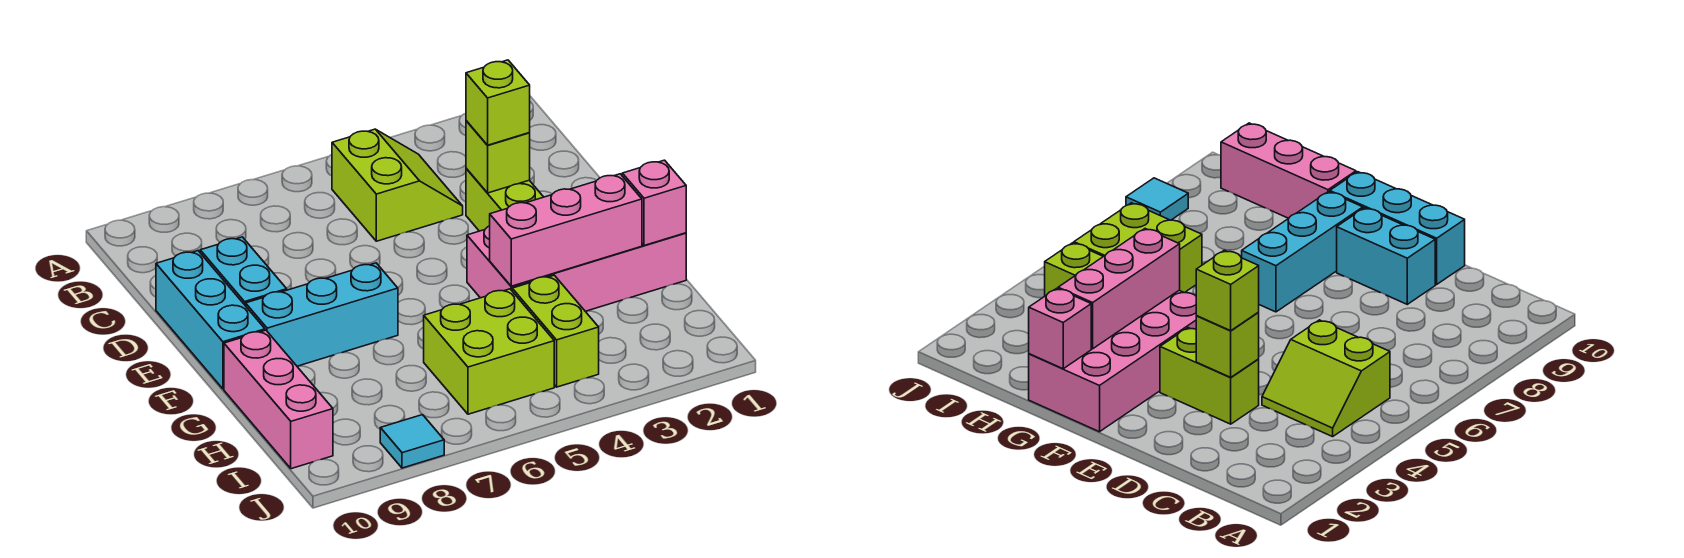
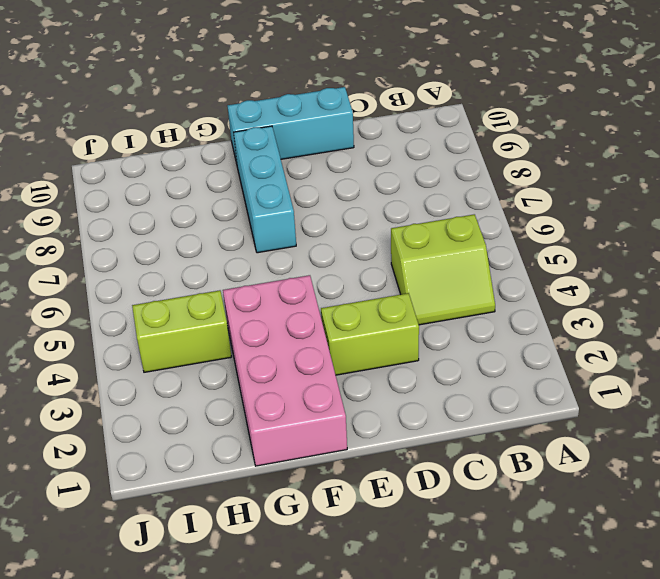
none -> cyan 1x2 brick [200,237,287,306]
none -> pink 1x3 brick [224,330,333,469]
none -> lime 2x2 brick [424,289,554,414]

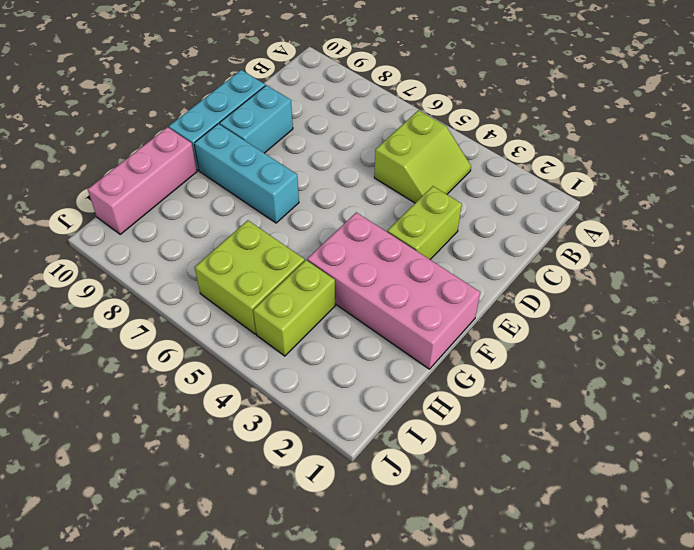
none -> cyan 1x1 tile [380,415,444,468]
none -> lime 1x1 brick [466,121,530,193]
none -> pink 1x1 brick [622,160,686,246]

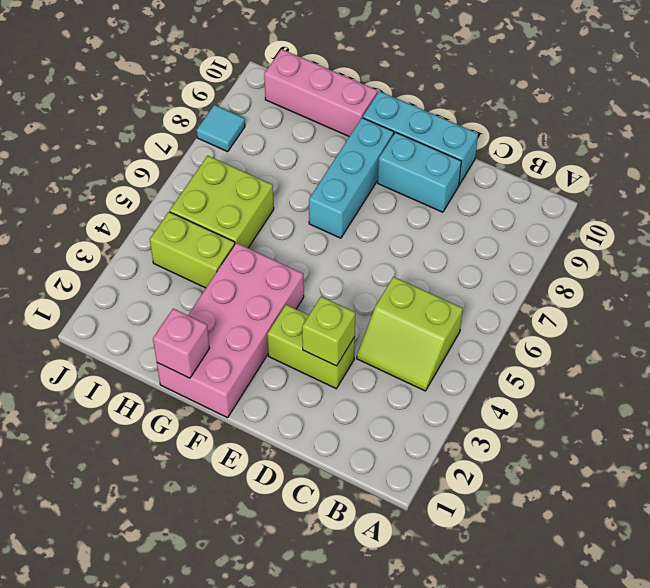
none -> pink 1x3 brick [490,174,642,286]
none -> lime 1x1 brick [466,60,530,145]

